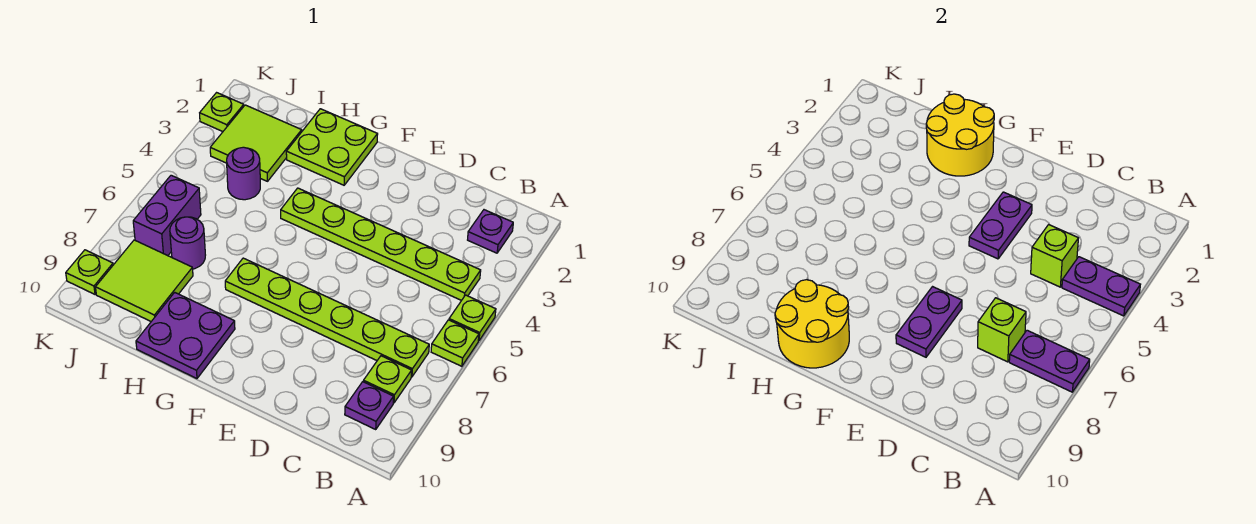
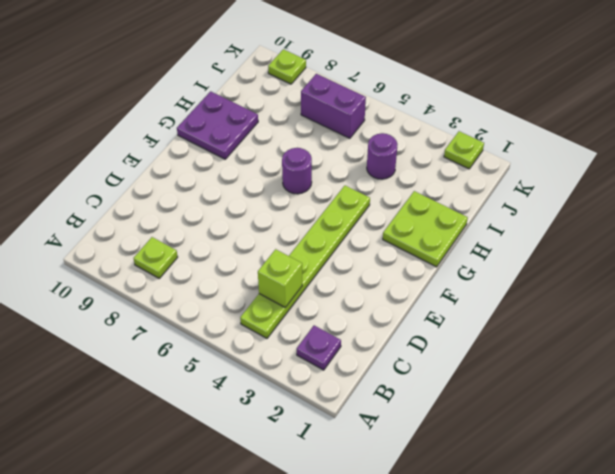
purple 1x1 round brick [282,148,312,194] -> purple 1x1 round brick moved to [170,217,205,269]
none -> lime 1x1 plate [449,295,496,341]
none -> lime 1x1 plate [431,320,479,366]
none -> lime 1x6 plate [225,258,429,377]

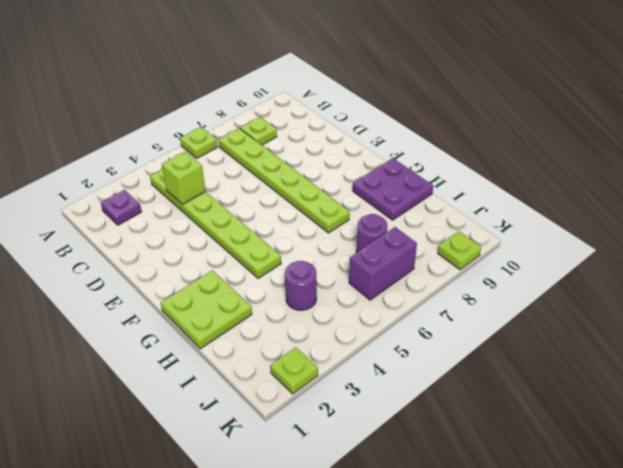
none -> lime 1x1 plate [449,295,496,341]
none -> purple 1x1 plate [345,382,394,429]
none -> lime 2x2 tile [210,105,302,181]

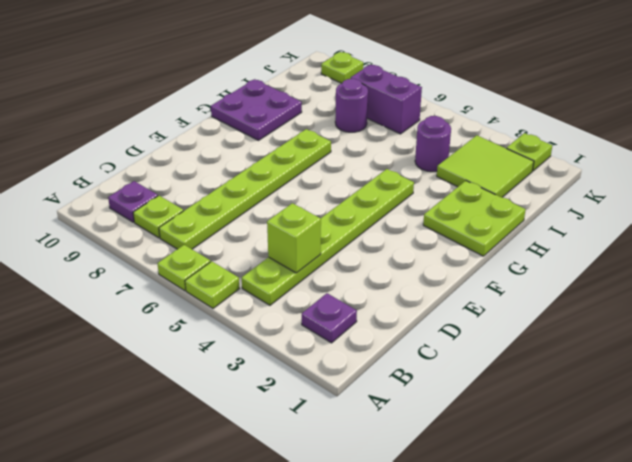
none -> lime 2x2 tile [96,240,193,321]
none -> purple 1x2 plate [1062,257,1140,316]
none -> purple 1x2 plate [1009,330,1090,392]

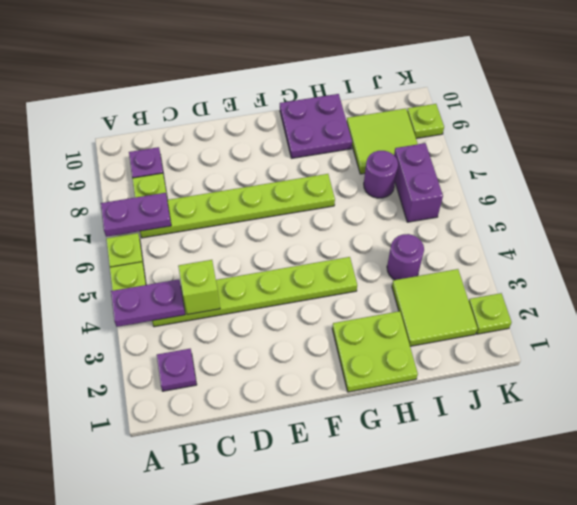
none -> lime 1x1 brick [978,298,1026,362]
none -> purple 1x2 plate [969,192,1032,259]
none -> purple 1x2 plate [896,287,962,357]

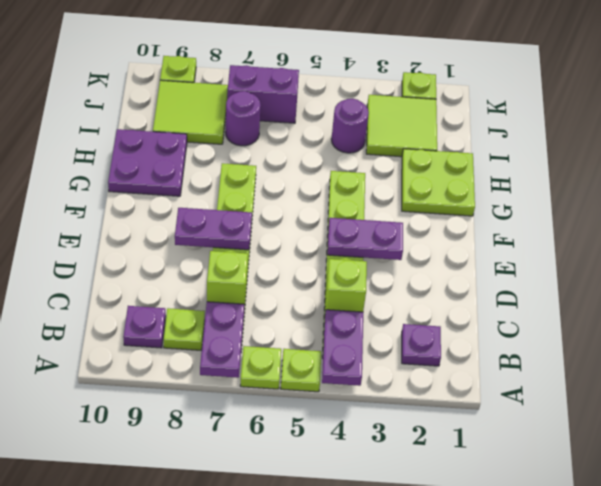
none -> yellow 2x2 round brick [926,94,994,176]
none -> yellow 2x2 round brick [775,280,849,368]

